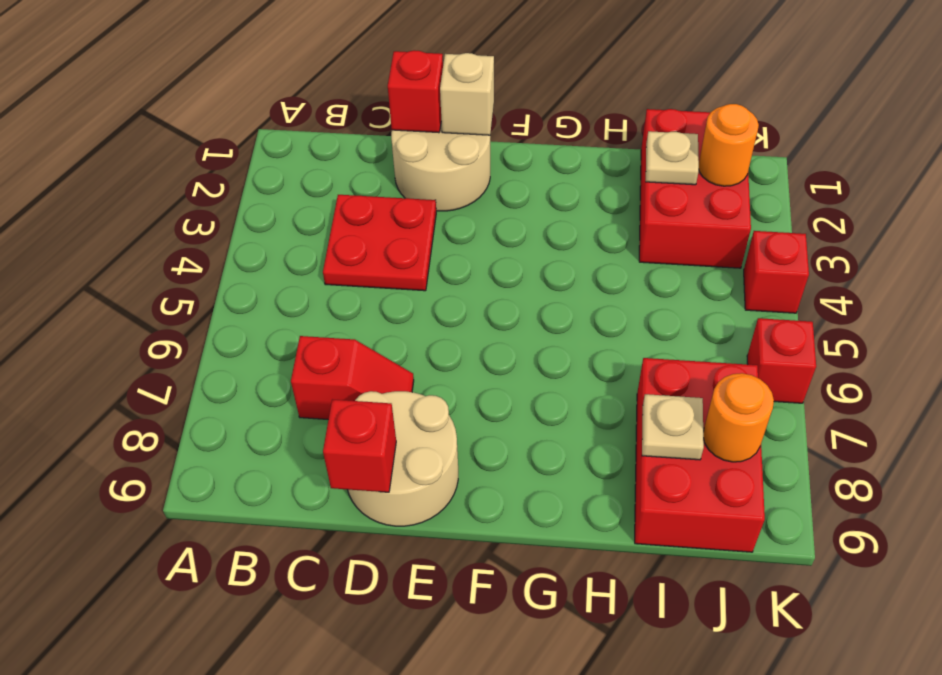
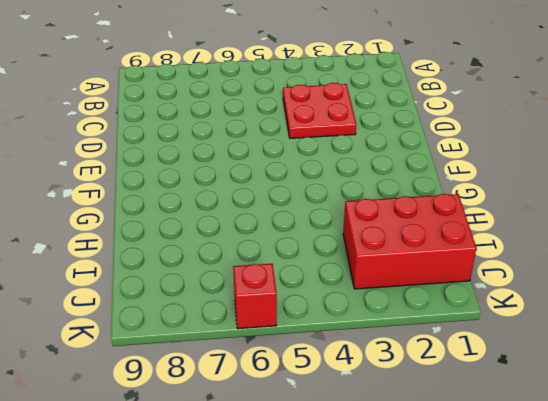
none -> red 1x2 slope [291,336,414,420]
none -> tan 2x2 round brick [391,121,490,211]
none -> tan 2x2 round brick [348,391,458,526]

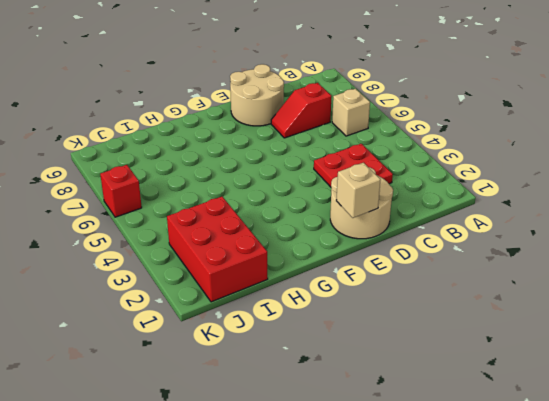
tan 1x1 brick [332,89,370,136] -> none
none -> red 2x3 brick [635,358,765,552]
none -> red 1x1 brick [744,231,809,313]
none -> red 1x1 brick [388,50,443,133]

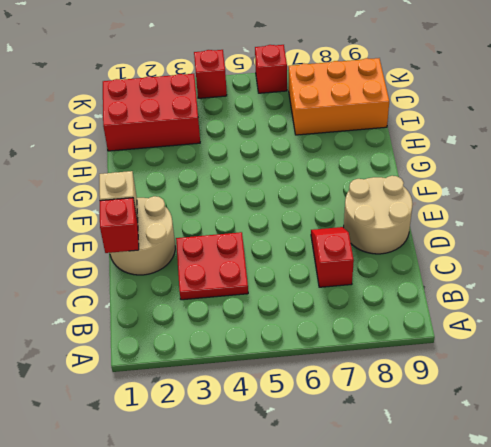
orange 2x3 brick [289,58,389,135] -> red 2x3 brick [635,358,765,552]
none -> red 1x1 brick [323,399,396,492]
none -> tan 1x1 plate [646,131,699,185]
none -> tan 1x1 plate [642,394,704,460]

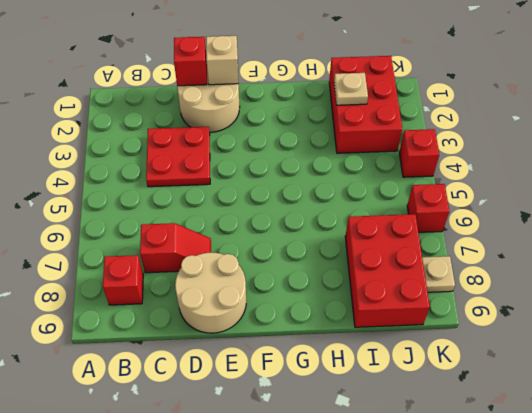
red 1x1 brick [103,255,143,305] -> red 1x1 brick moved to [323,399,396,492]
tan 1x1 plate [422,256,455,292] -> tan 1x1 plate moved to [642,394,704,460]
none -> orange 1x1 round brick [699,104,759,186]
none -> orange 1x1 round brick [703,373,774,462]

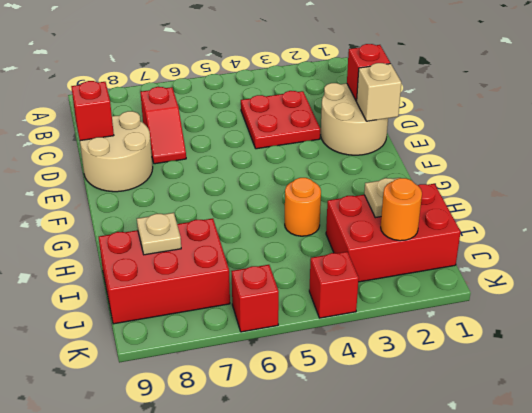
orange 1x1 round brick [285,178,321,236] -> orange 1x1 round brick moved to [703,373,774,462]

